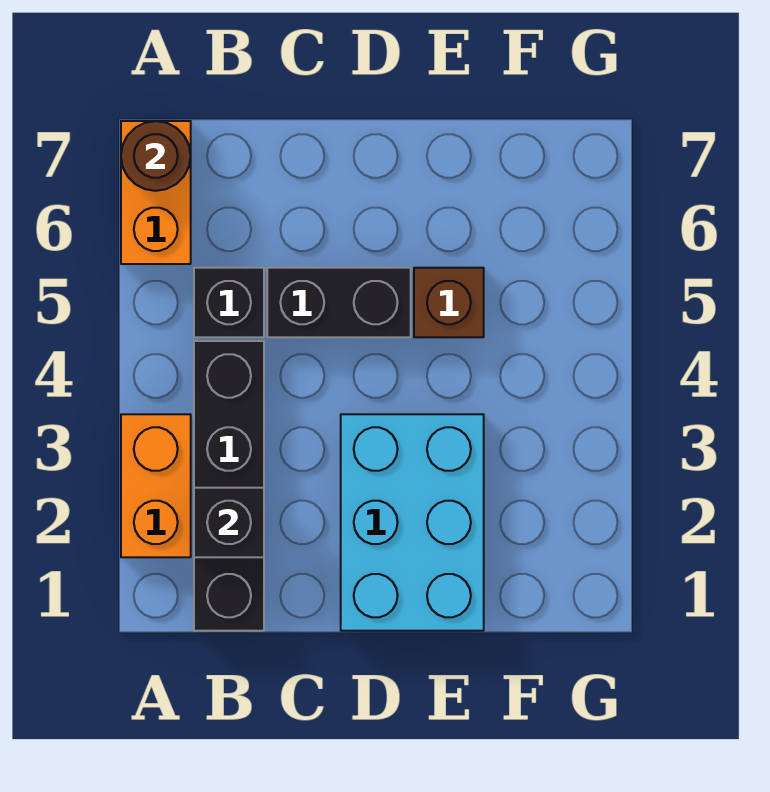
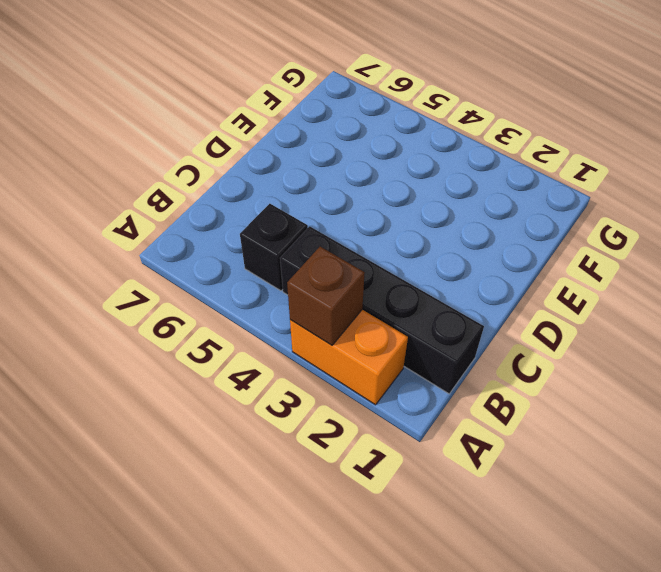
brown 1x1 brick [287,247,365,345] -> brown 1x1 brick moved to [414,268,484,337]
none -> orange 1x2 brick [121,121,191,264]
none -> black 1x2 brick [267,268,411,337]

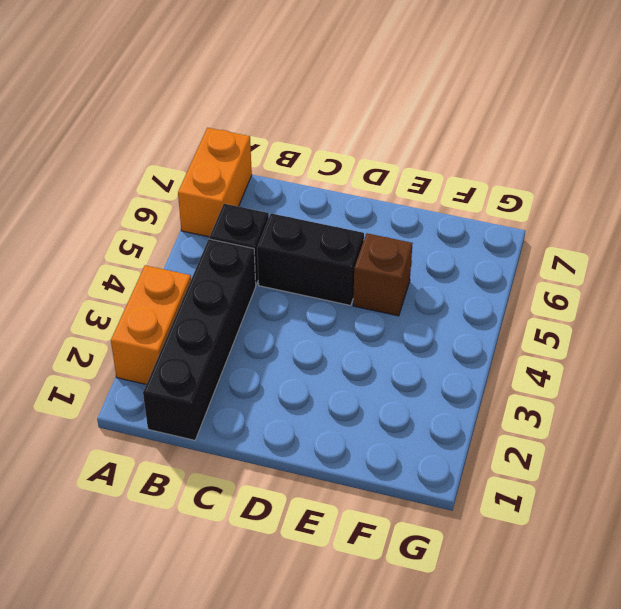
none -> cyan 2x3 brick [341,414,484,631]
none -> brown 1x1 round brick [121,121,191,191]

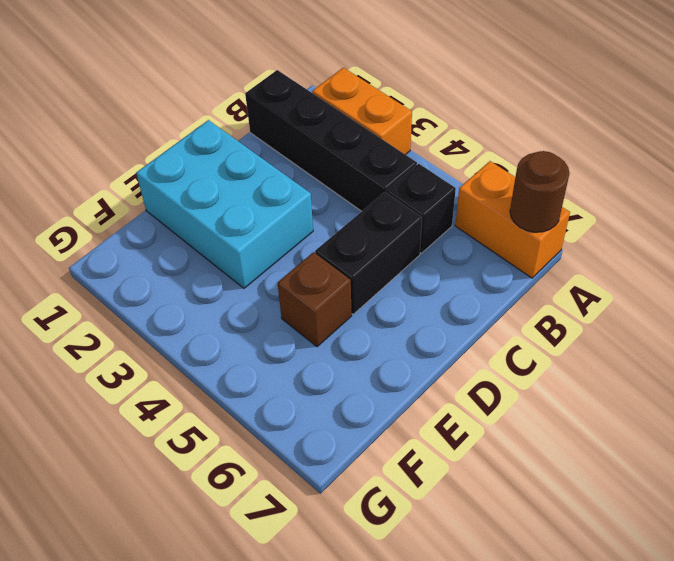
none -> black 1x1 brick [194,488,264,557]

